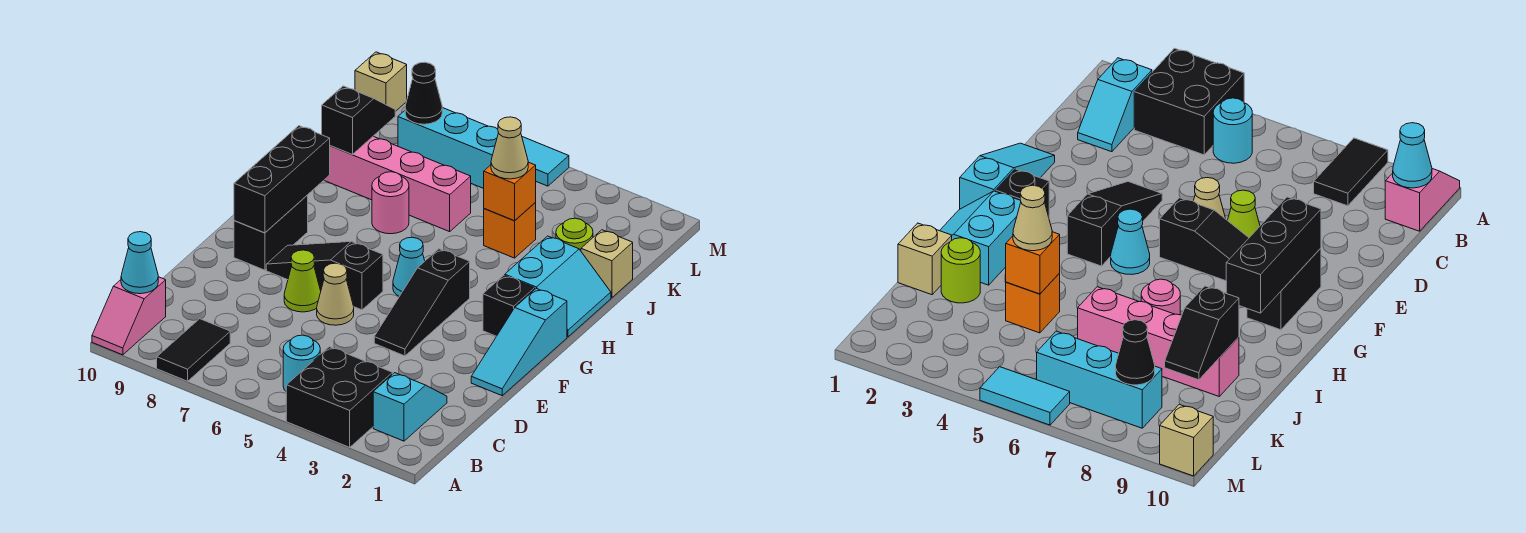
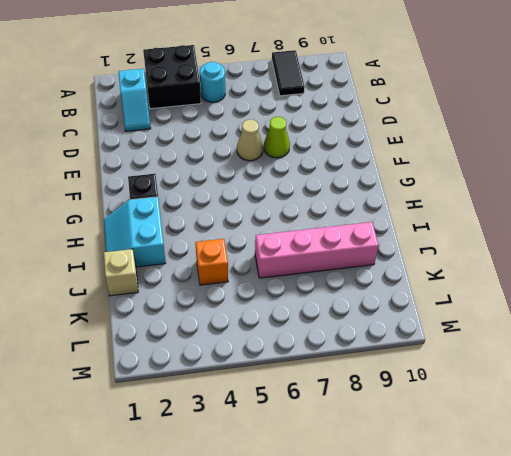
none -> pink 1x2 slope [92,277,166,355]
none -> cyan 1x3 slope [471,289,567,396]
none -> black 1x3 slope [374,249,470,356]

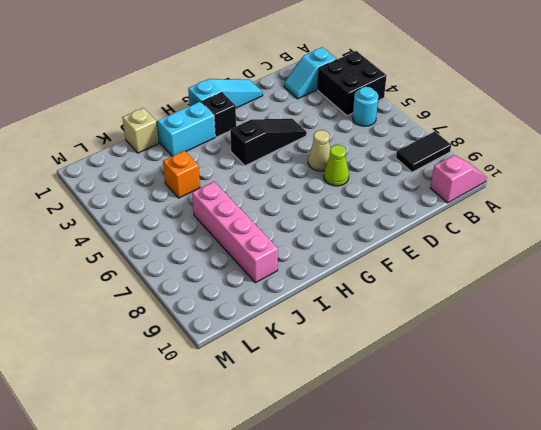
none -> black 1x3 slope [266,242,383,310]
none -> black 1x2 brick [234,195,308,270]
none -> cyan 1x1 cone [393,237,425,296]

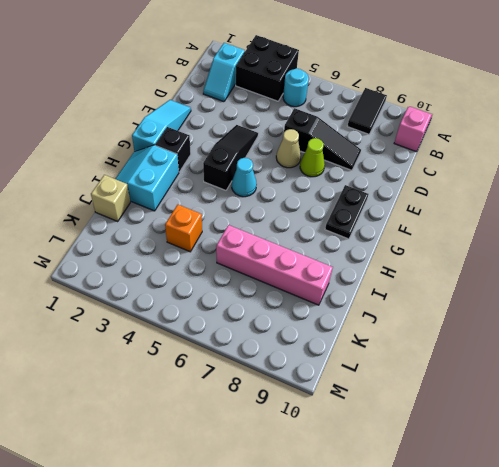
black 1x3 slope [284,108,361,170] -> black 1x3 slope moved to [266,242,383,310]
black 1x2 plate [325,185,368,239] -> black 1x2 brick [234,195,308,270]
none -> pink 1x1 round brick [372,172,409,234]
none -> lime 1x1 round brick [556,218,593,251]
none -> cyan 1x3 brick [398,108,499,189]

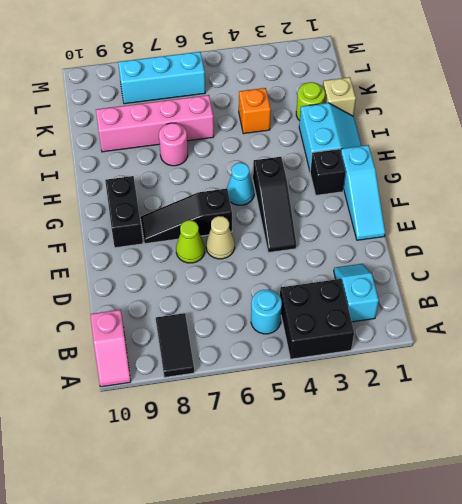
none -> cyan 1x2 tile [522,137,569,186]
none -> tan 1x1 brick [355,52,407,112]
none -> cyan 1x1 cone [121,232,158,294]

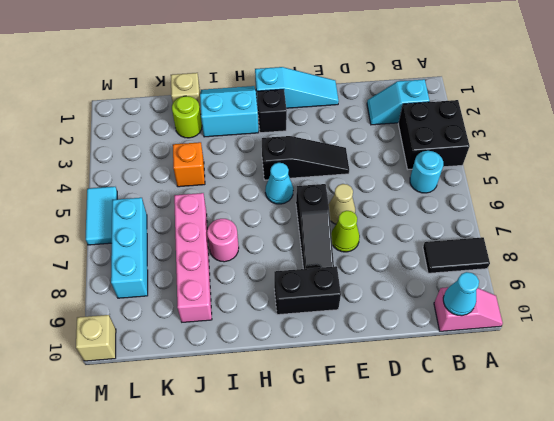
none -> black 1x3 brick [234,126,330,233]
none -> orange 1x1 brick [484,162,536,221]
none -> black 1x2 slope [322,86,395,155]

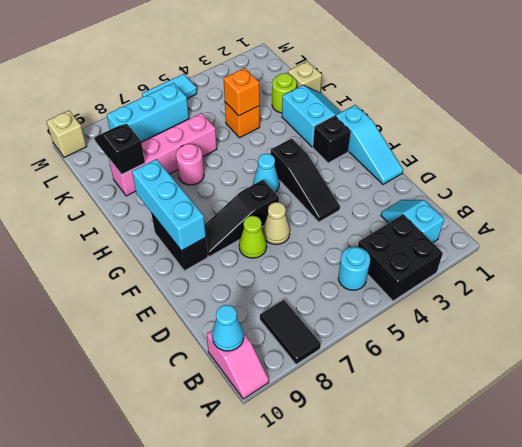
cyan 1x3 brick [132,159,206,251] -> black 1x3 brick [234,126,330,233]
none -> black 1x1 cone [405,62,442,124]
none -> tan 1x1 cone [491,117,528,179]

